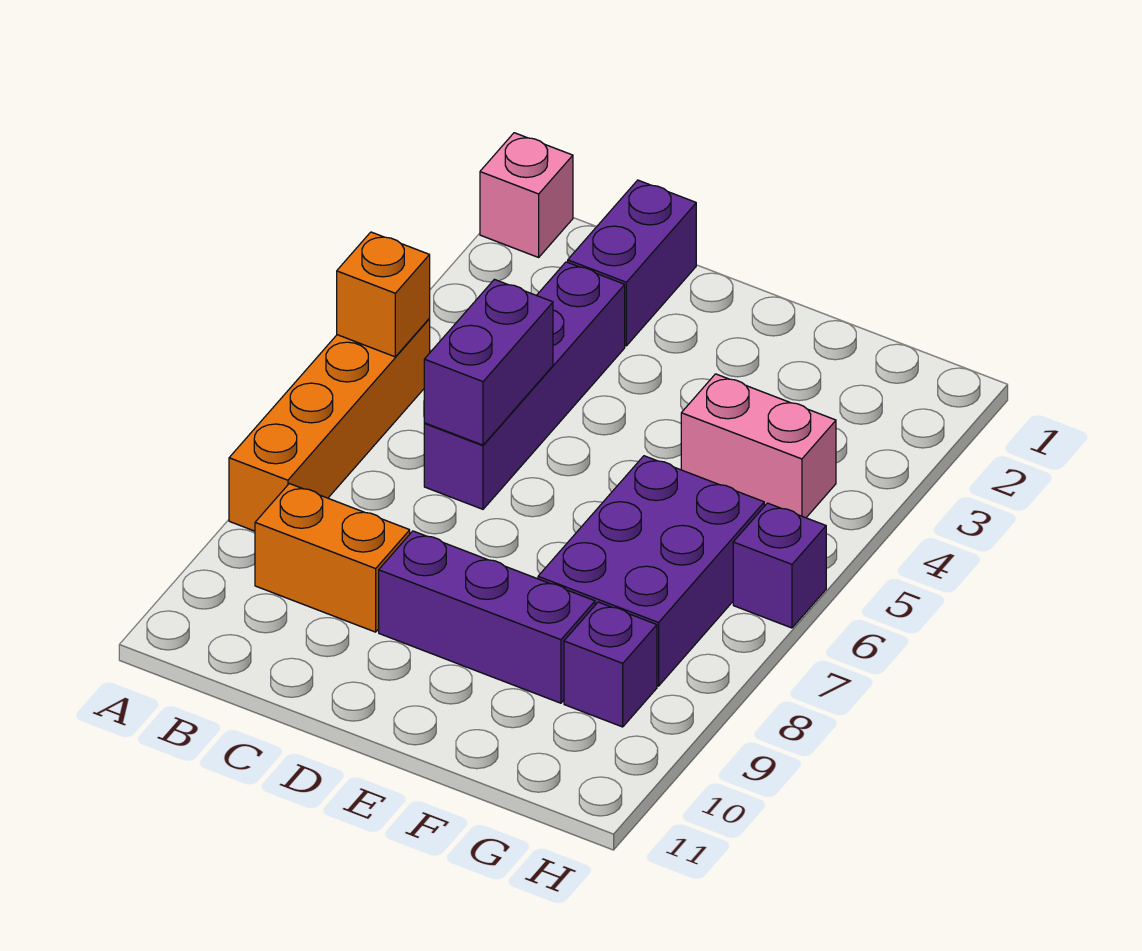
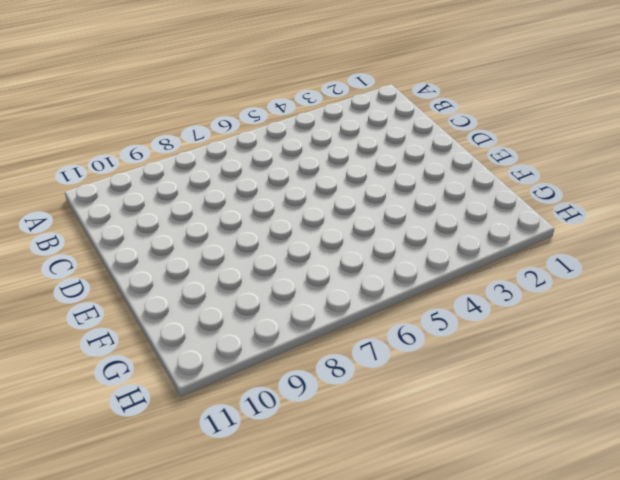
none -> pink 1x1 brick [480,133,573,257]
none -> orange 1x4 brick [229,319,430,531]
none -> orange 1x2 brick [255,484,410,632]

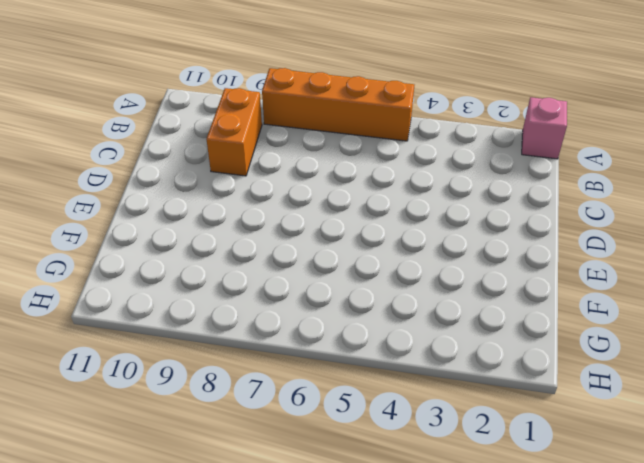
none -> purple 1x2 brick [568,180,696,346]
none -> purple 1x4 brick [424,262,625,509]
none -> purple 1x3 brick [379,531,595,703]

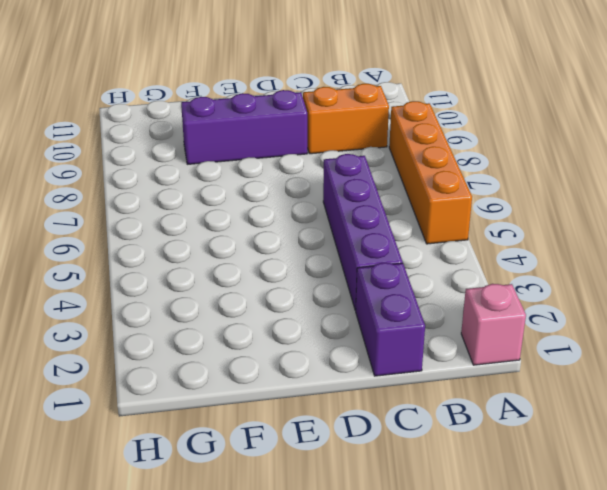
none -> pink 1x2 brick [681,374,836,518]
none -> purple 2x3 brick [538,456,764,686]
none -> purple 1x1 brick [564,602,657,727]

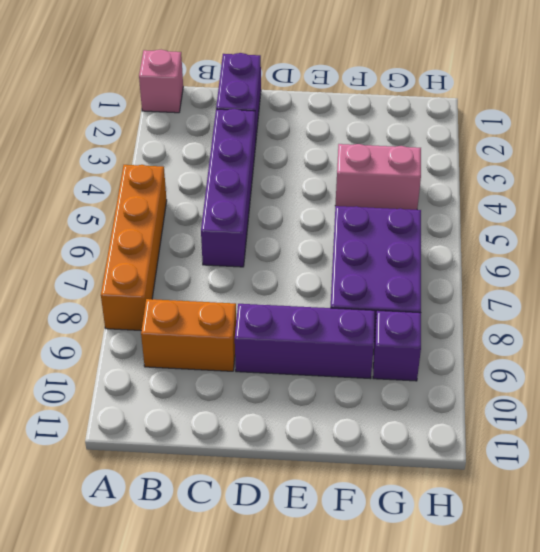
none -> purple 1x1 brick [733,503,826,628]
none -> orange 1x1 brick [337,232,430,357]
none -> purple 1x2 brick [424,279,553,445]

